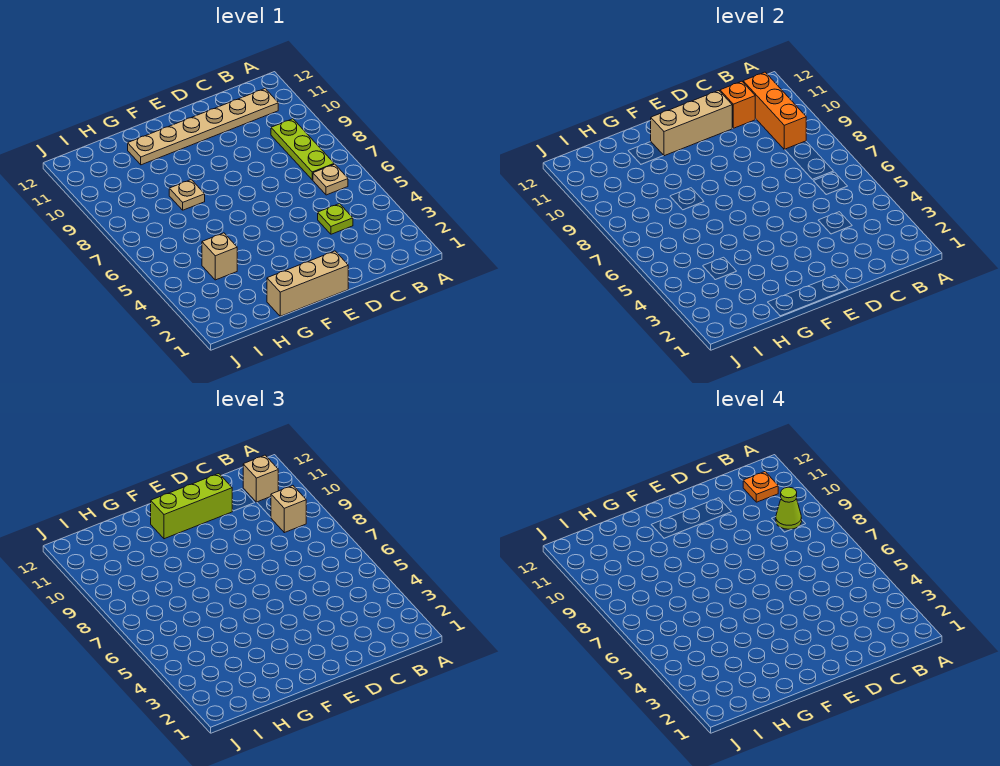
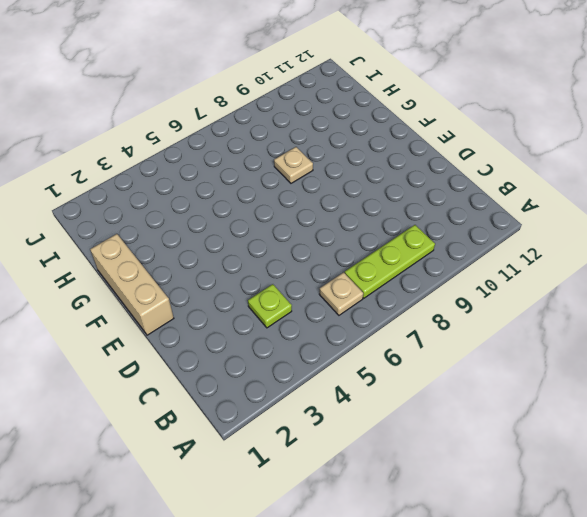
none -> tan 1x6 plate [128,89,278,165]
none -> tan 1x1 brick [202,233,237,280]
none -> orange 1x3 brick [743,72,806,150]

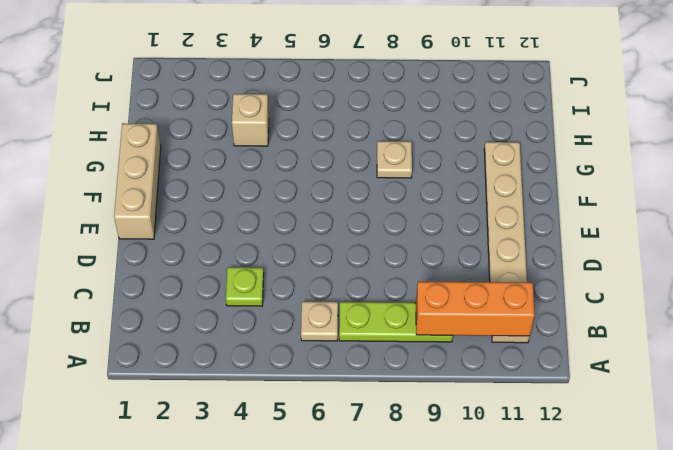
none -> orange 1x1 brick [720,81,755,128]
none -> tan 1x3 brick [650,91,732,156]
none -> tan 1x1 brick [271,486,306,533]

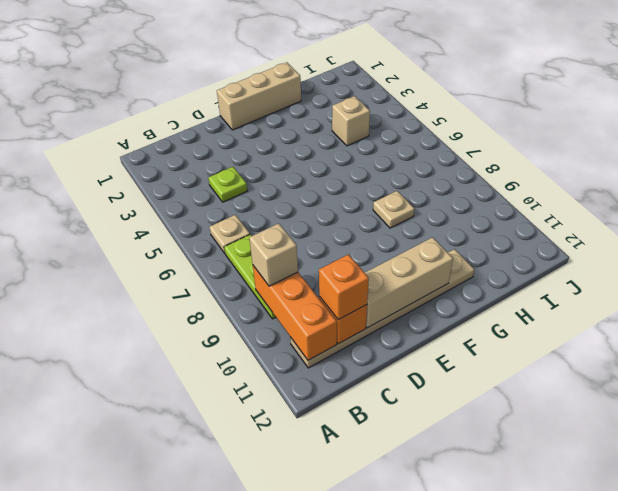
orange 1x1 brick [319,255,369,320] -> none
none -> tan 1x1 brick [243,455,278,502]
none -> lime 1x3 brick [150,474,232,539]
none -> lime 1x1 cone [776,487,802,529]

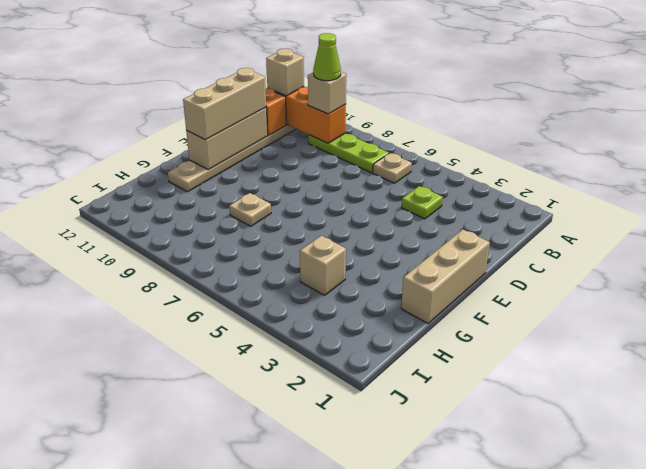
tan 1x3 brick [183,68,266,140] -> lime 1x3 brick [150,474,232,539]
none -> orange 1x1 plate [743,472,778,502]

